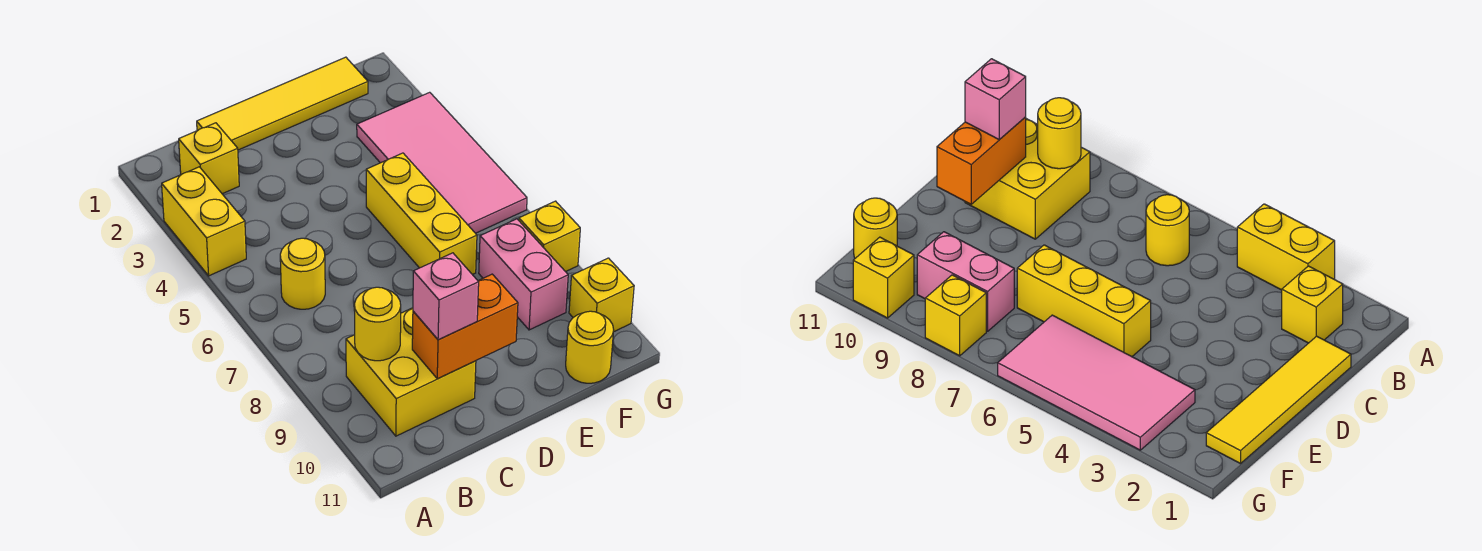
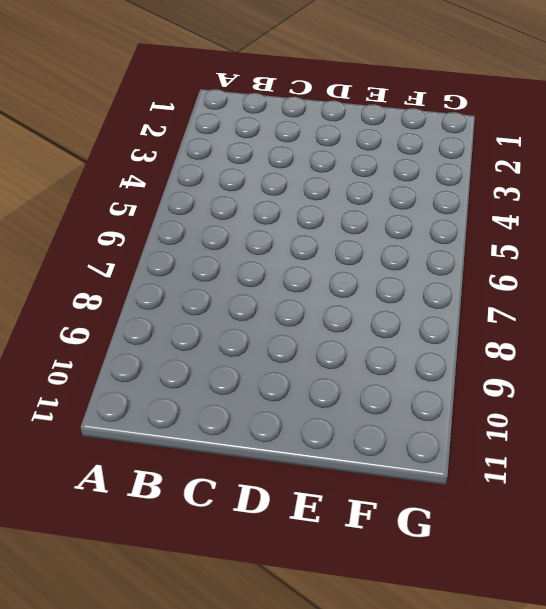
none -> yellow 1x2 brick [162,167,246,276]
none -> yellow 1x1 brick [179,123,239,194]
none -> yellow 1x1 round brick [280,238,325,309]

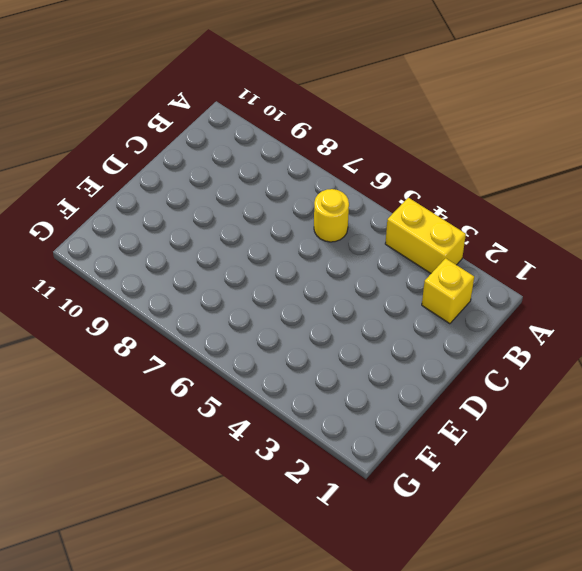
none -> yellow 2x2 brick [346,308,476,436]
none -> yellow 1x4 tile [197,57,368,150]
none -> yellow 1x3 brick [366,153,477,275]

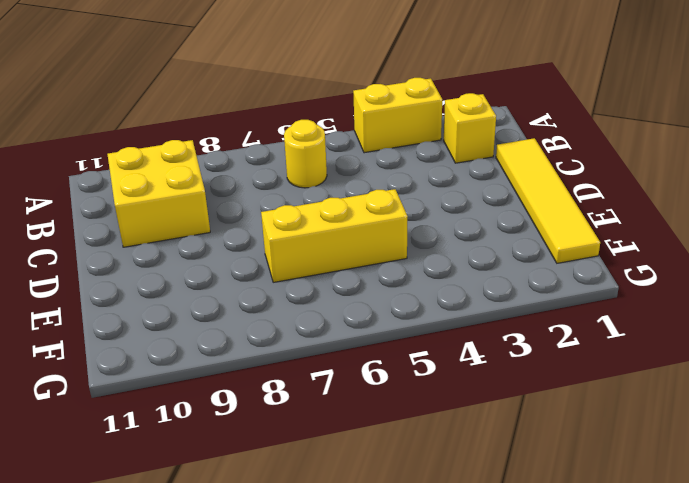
none -> pink 2x4 tile [357,92,527,233]
none -> pink 1x2 brick [479,219,568,330]
none -> yellow 1x1 round brick [566,311,614,383]

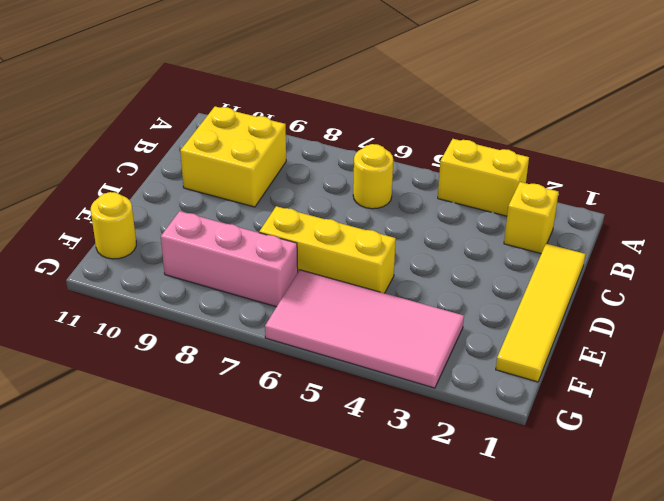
pink 1x3 brick [161,211,298,307] -> pink 1x2 brick [479,219,568,330]
none -> yellow 1x1 brick [519,201,580,272]
none -> yellow 1x1 brick [569,258,634,332]
none -> yellow 1x1 round brick [354,287,401,361]

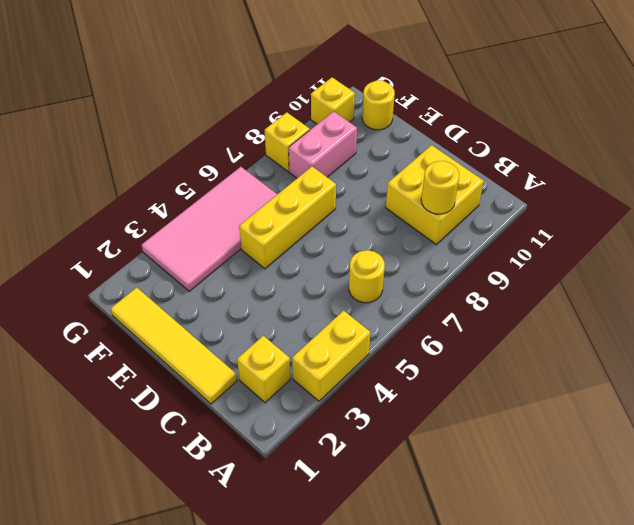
none -> orange 1x2 brick [412,274,518,379]
none -> pink 1x1 brick [413,253,479,340]

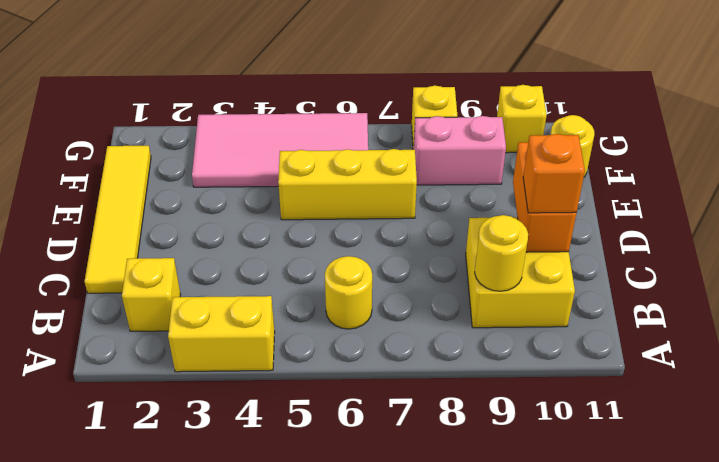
orange 1x1 brick [523,134,585,213] -> pink 1x1 brick [413,253,479,340]

